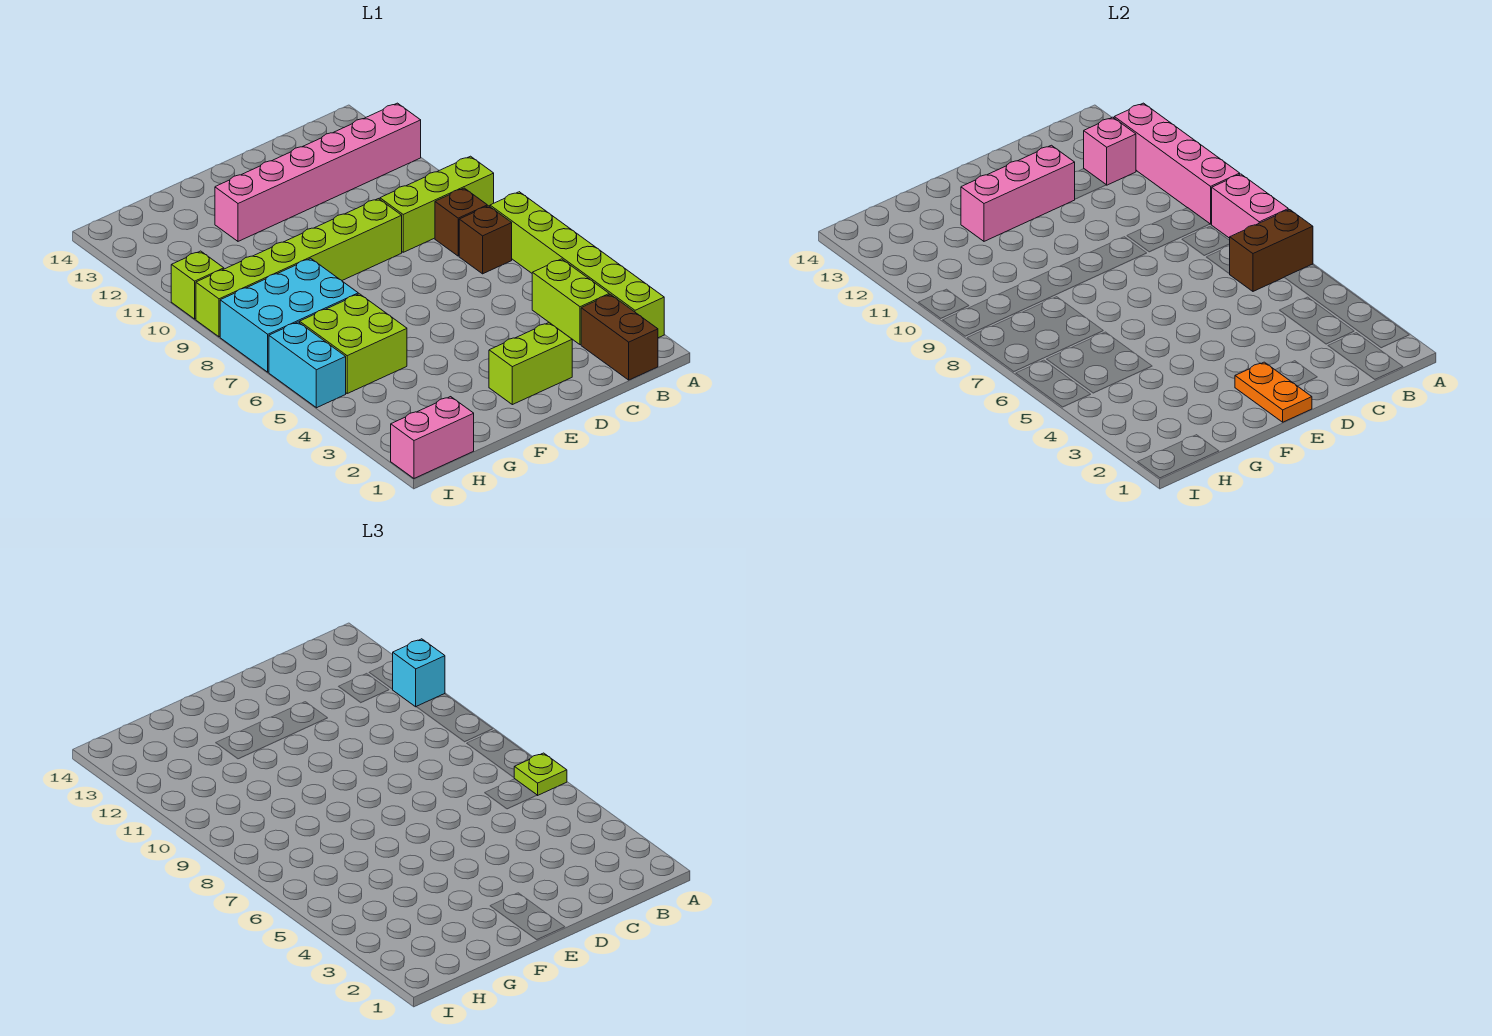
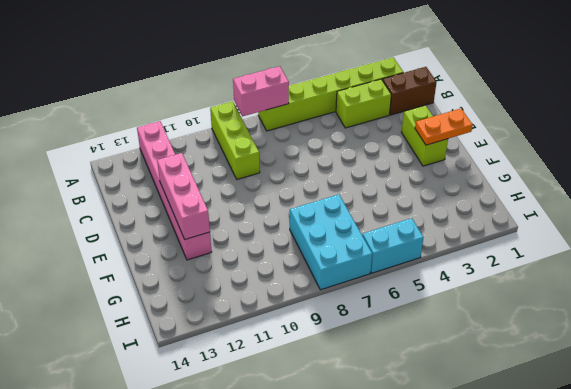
none -> brown 1x1 brick [459,206,512,274]
none -> brown 1x1 brick [435,188,487,256]
none -> lime 1x6 brick [196,199,402,337]

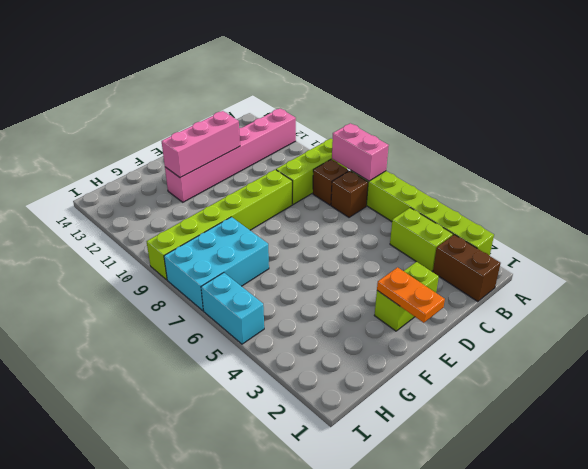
none -> lime 2x2 brick [300,294,407,393]
none -> pink 1x2 brick [391,397,474,478]
none -> lime 1x1 brick [171,251,224,319]

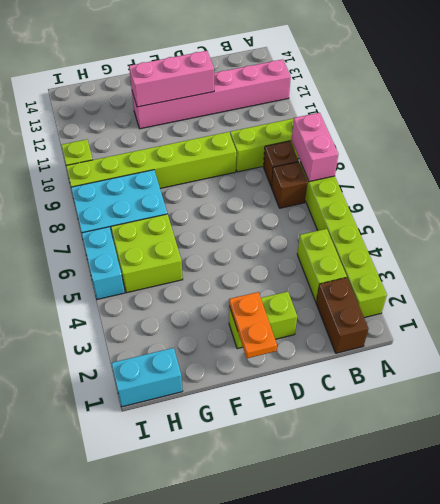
cyan 1x2 brick [111,348,183,407] -> pink 1x2 brick [391,397,474,478]
none -> brown 1x2 brick [1230,210,1313,291]
none -> pink 1x4 brick [1114,103,1240,224]
none -> pink 1x1 brick [1084,117,1136,185]

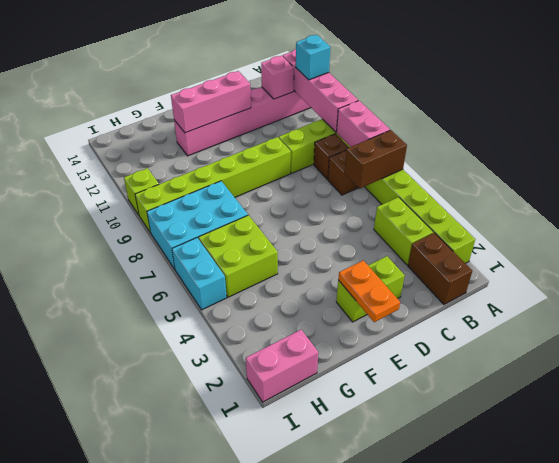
none -> lime 1x1 plate [514,753,567,795]

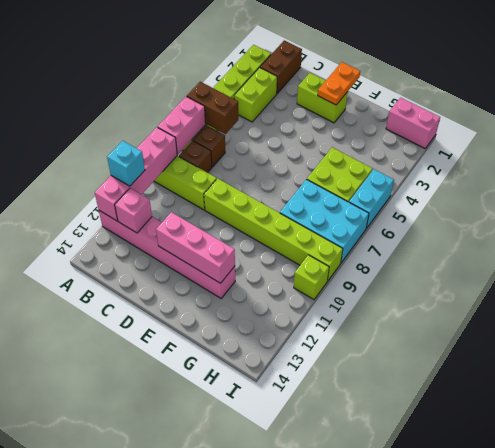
none -> lime 1x1 plate [514,753,567,795]

